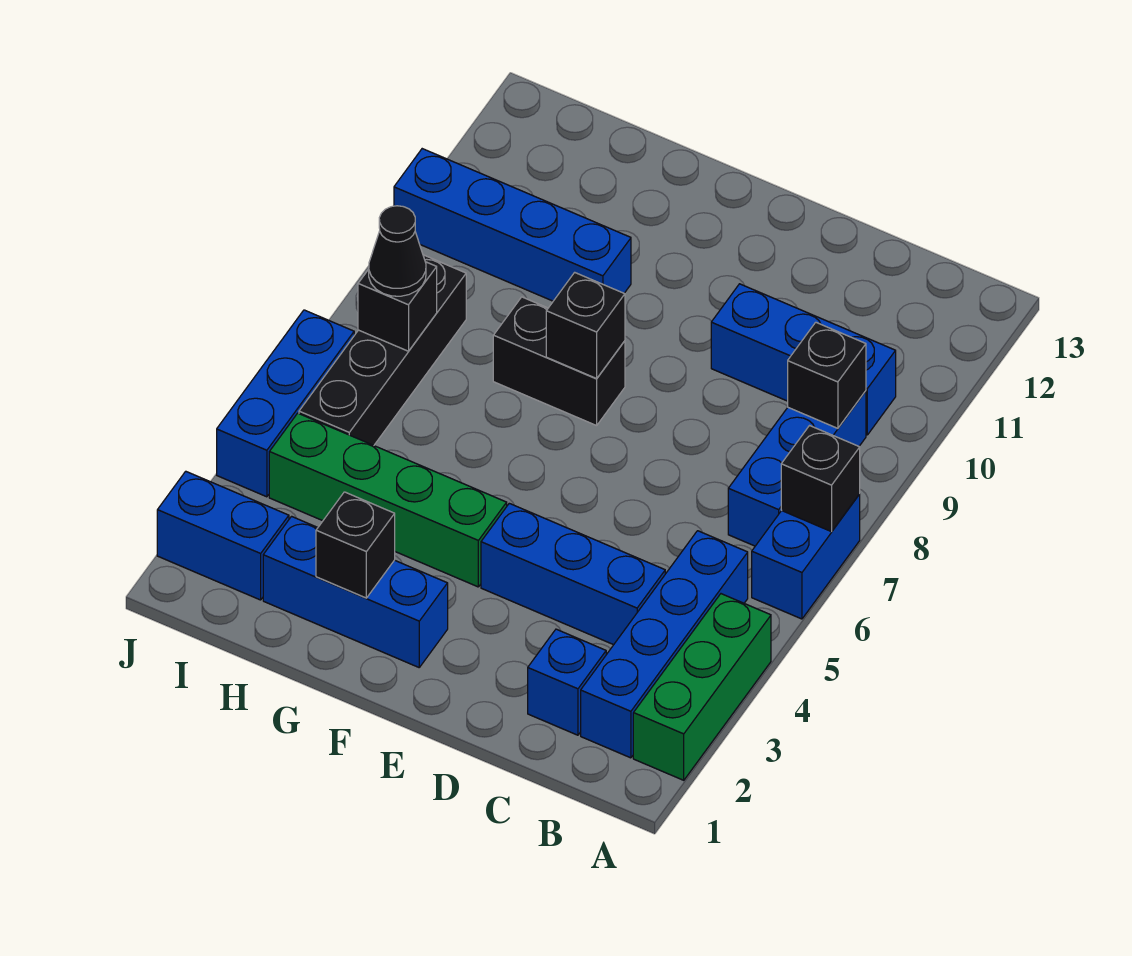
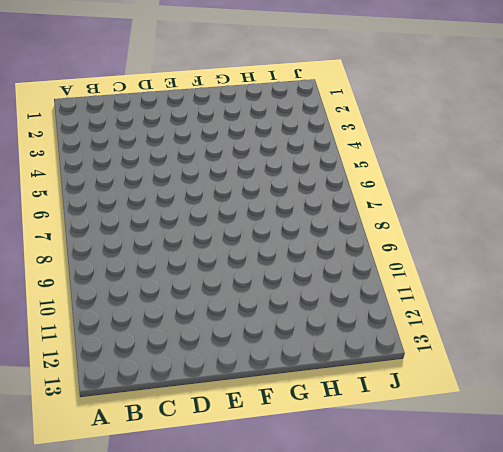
none -> green 1x3 brick [633,594,771,780]
none -> blue 1x2 brick [752,494,860,619]
none -> blue 1x4 brick [581,531,748,758]

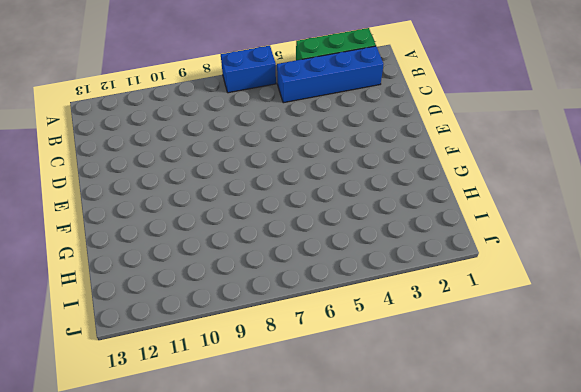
none -> blue 1x3 brick [728,391,866,546]
none -> blue 1x3 brick [711,284,896,435]
none -> blue 1x1 brick [528,629,606,735]

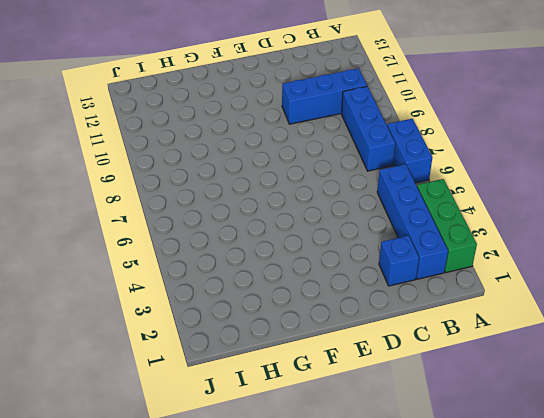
none -> blue 1x3 brick [481,503,665,645]
none -> blue 1x3 brick [263,516,448,667]
none -> green 1x4 brick [269,413,507,587]

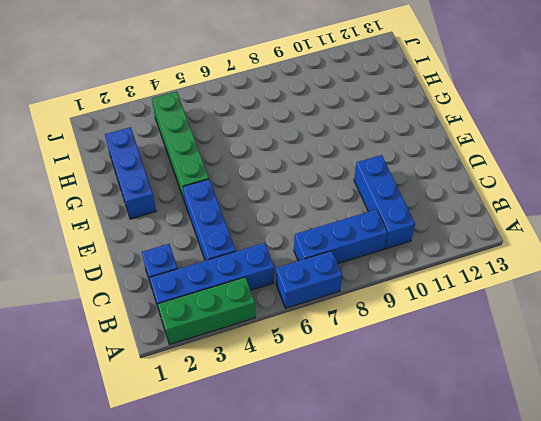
none -> black 1x2 brick [493,297,625,426]
none -> blue 1x4 brick [394,149,631,301]
none -> blue 1x2 brick [157,471,289,600]

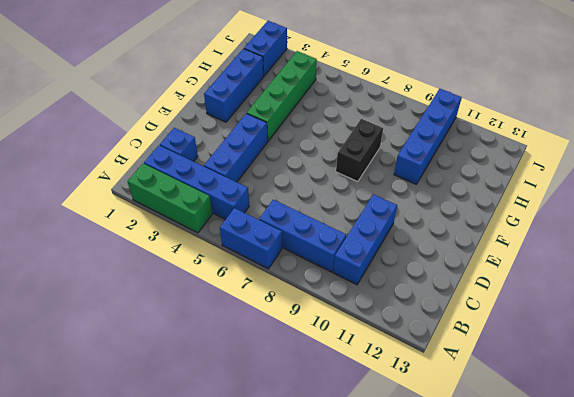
none -> black 1x4 brick [299,255,466,445]
none -> blue 1x3 brick [217,310,354,497]
none -> black 1x1 brick [781,426,860,532]

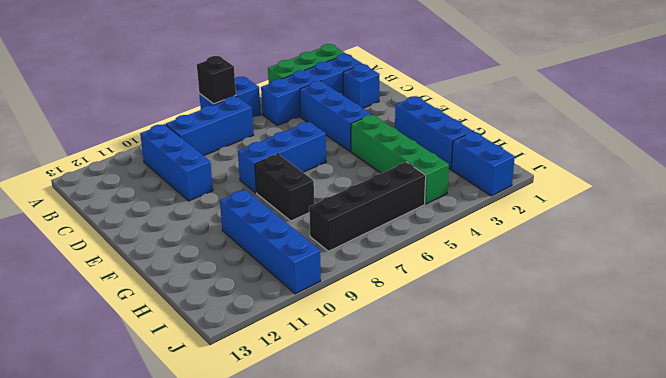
blue 1x3 brick [238,122,326,193] -> blue 1x3 brick moved to [217,310,354,497]
none -> black 1x1 brick [788,322,866,428]
none -> black 1x1 brick [546,272,625,378]
none -> black 1x1 brick [316,492,395,598]

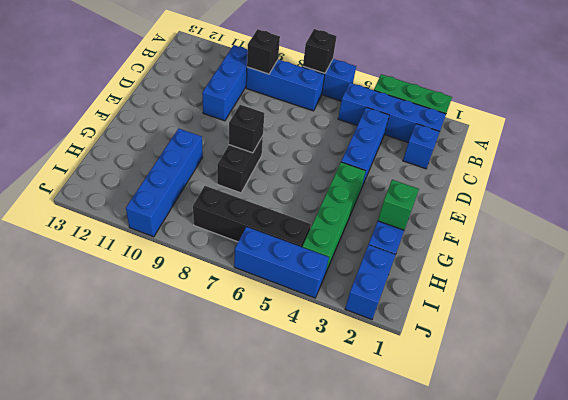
green 1x1 brick [378,180,419,230] -> black 1x1 brick [316,492,395,598]
none -> black 1x1 brick [358,262,437,351]
none -> black 1x1 cone [369,206,426,296]

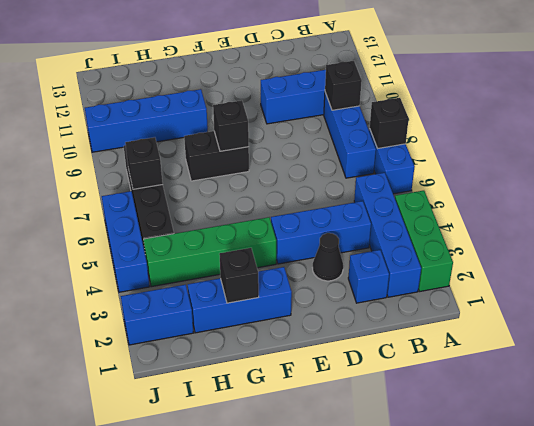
black 1x1 cone [312,233,343,281] -> black 1x1 cone moved to [369,206,426,296]

